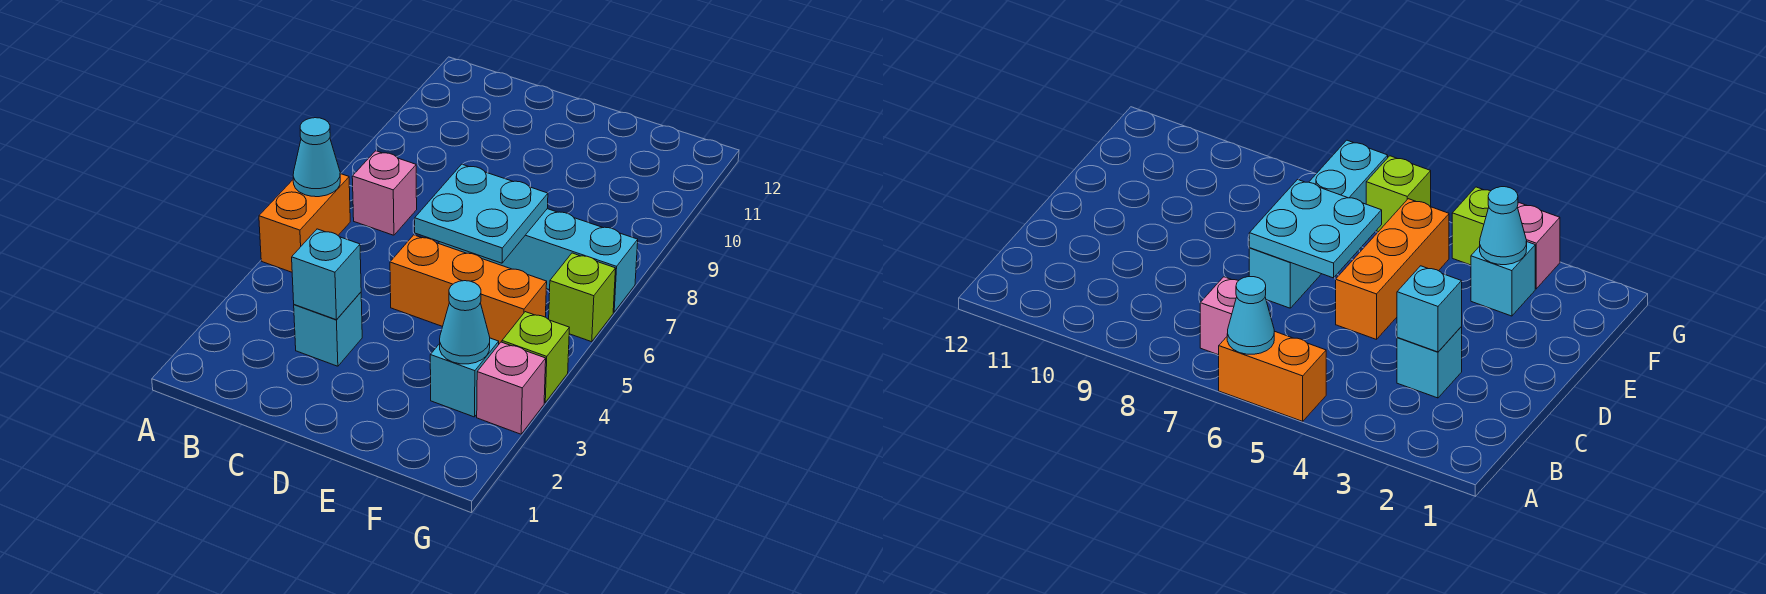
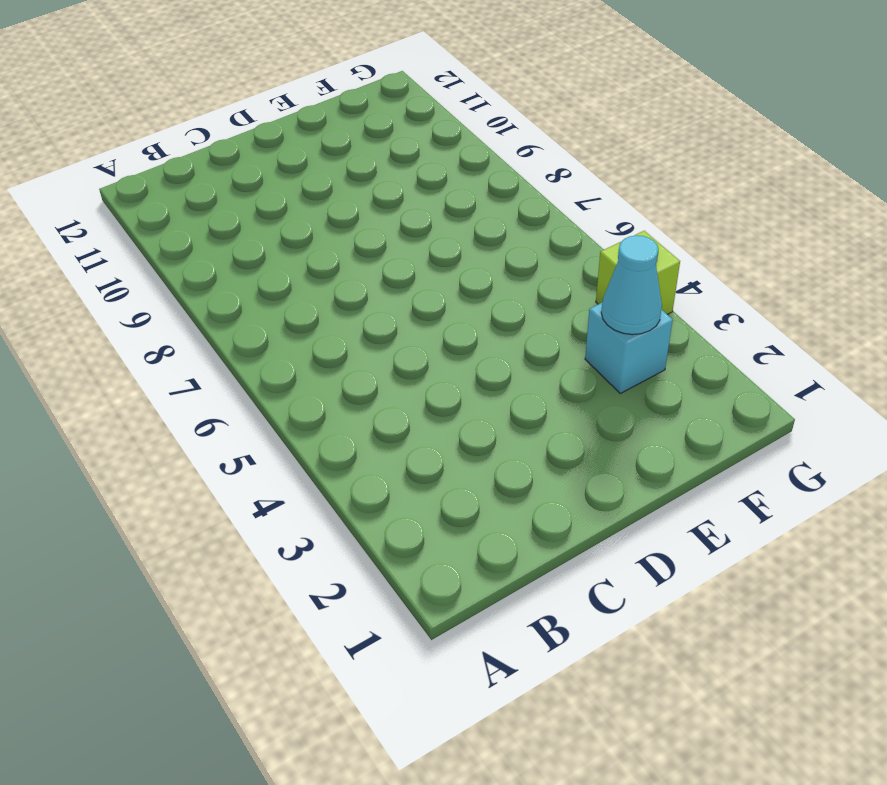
none -> orange 1x2 brick [259,174,350,272]
none -> pink 1x1 brick [352,151,417,235]
none -> cyan 1x1 brick [294,292,362,366]

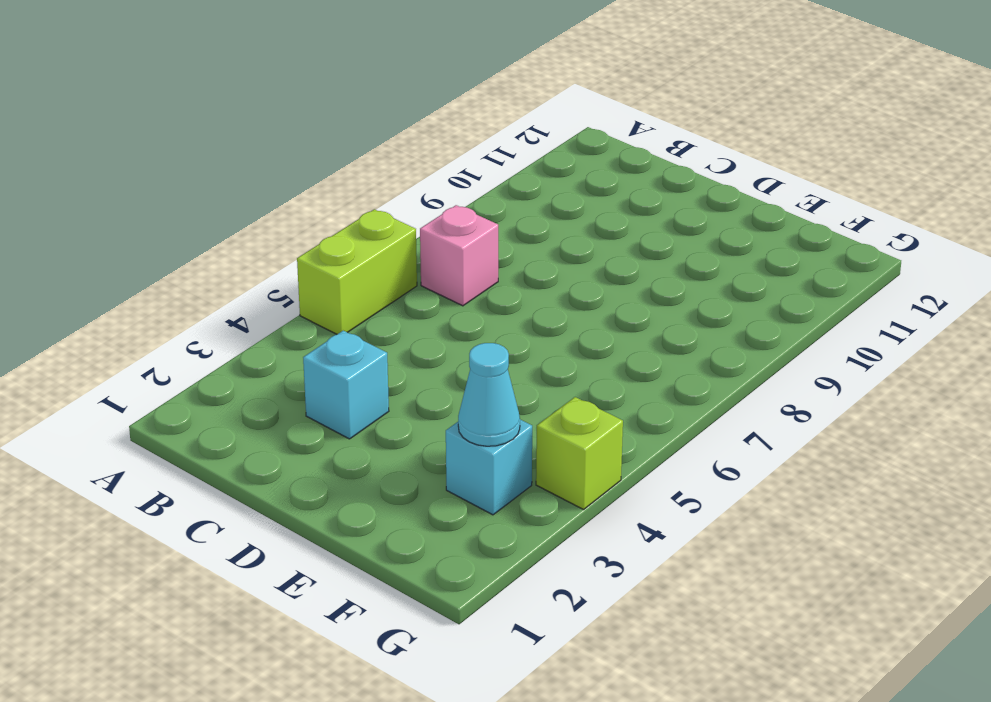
lime 1x2 brick [297,209,417,334] -> orange 1x2 brick [259,174,350,272]
none -> orange 1x3 brick [390,235,547,344]
none -> cyan 1x4 brick [439,209,638,312]
none -> pink 1x1 brick [477,342,546,434]

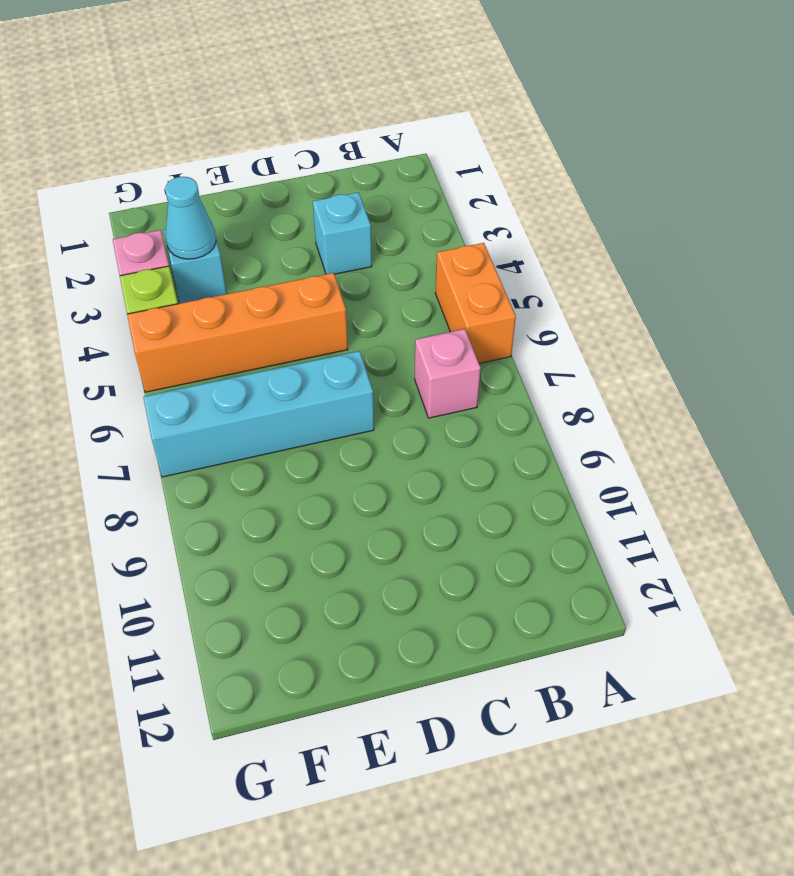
orange 1x4 brick [127,273,348,392] -> orange 1x3 brick [390,235,547,344]
none -> lime 1x1 brick [549,253,616,342]
none -> cyan 1x1 cone [293,118,340,197]
none -> cyan 1x1 brick [292,229,361,320]

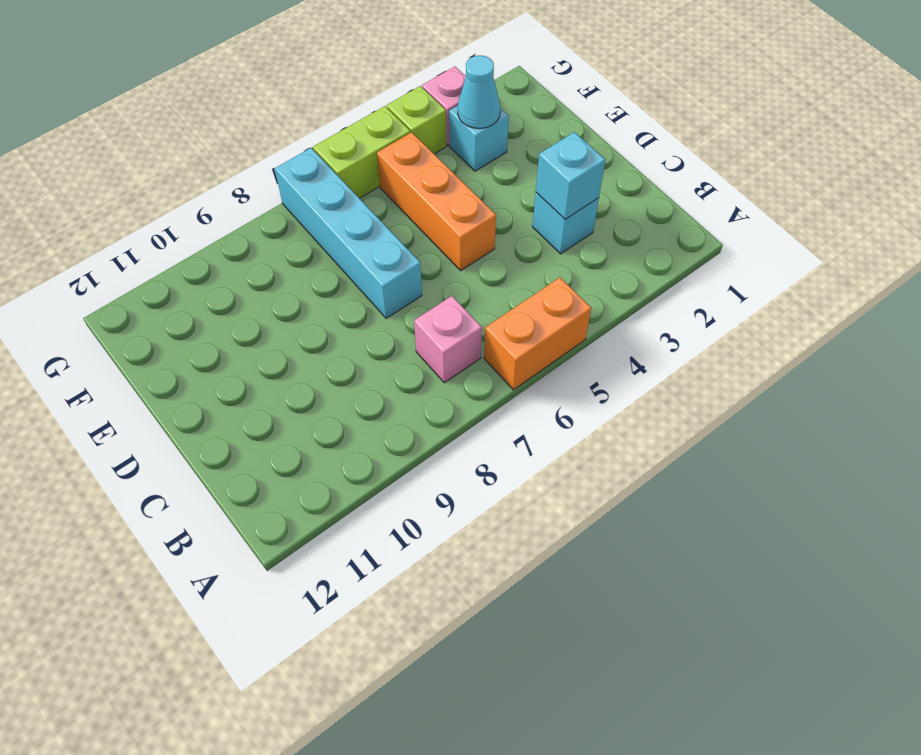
lime 1x2 brick [313,106,410,198] -> lime 1x1 brick [549,253,616,342]
none -> cyan 1x1 cone [293,118,340,197]
none -> cyan 2x2 plate [415,164,548,263]

